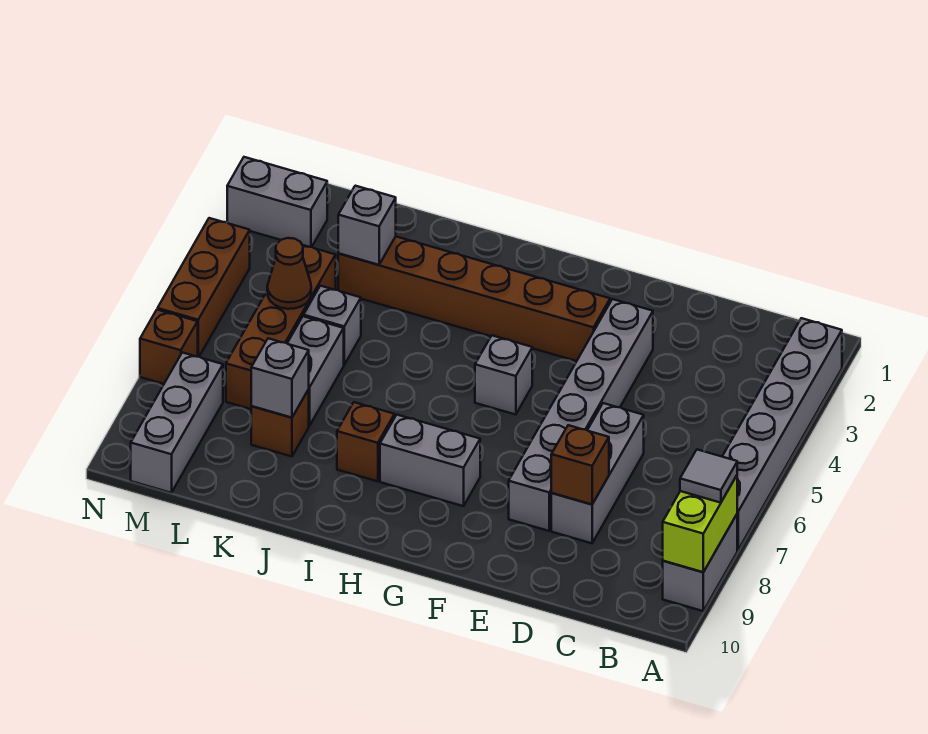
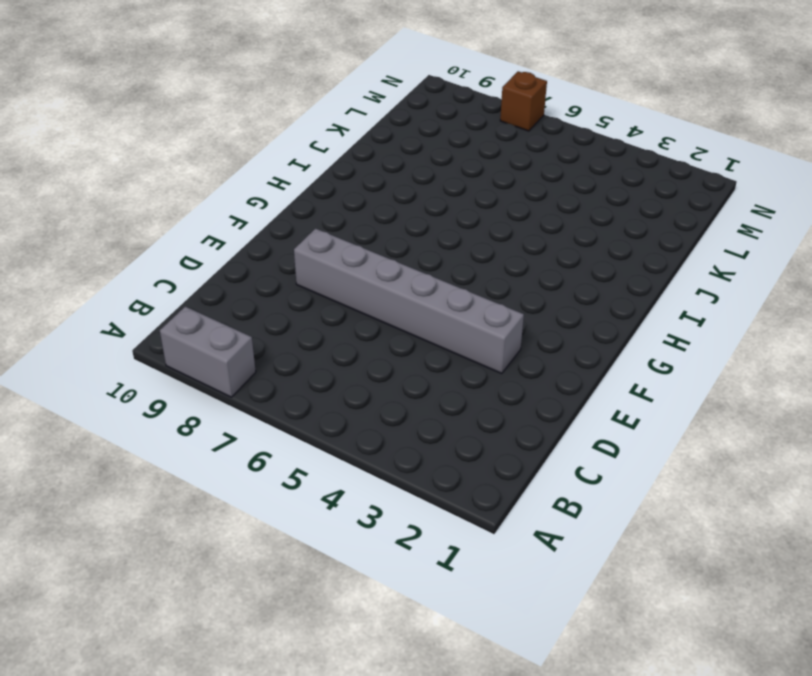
none -> grey 1x6 brick [722,318,842,550]
none -> grey 1x3 brick [551,403,644,543]
none -> brown 1x6 brick [338,237,610,361]

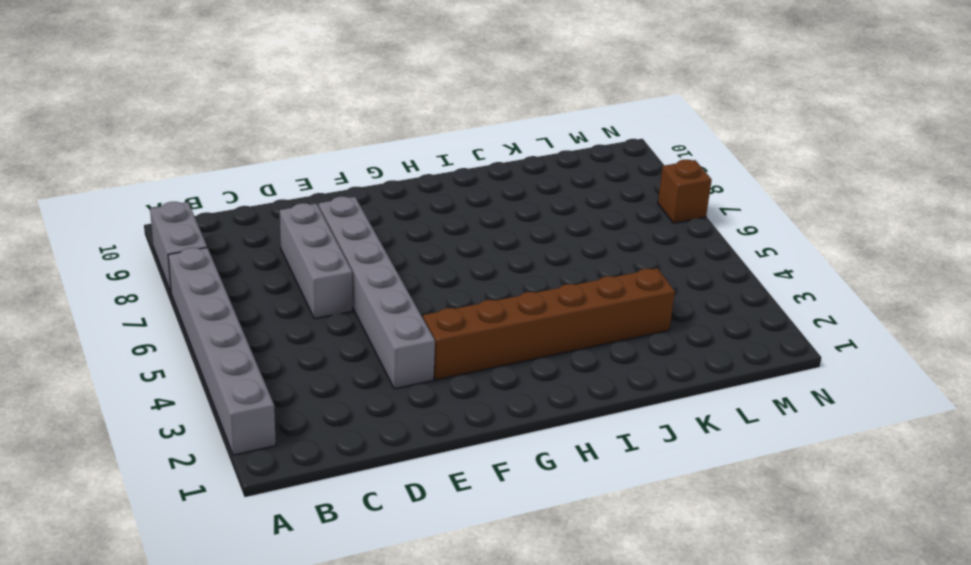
none -> grey 1x1 brick [475,335,532,415]
none -> grey 1x2 brick [380,415,480,506]
none -> brown 1x1 brick [337,402,394,481]

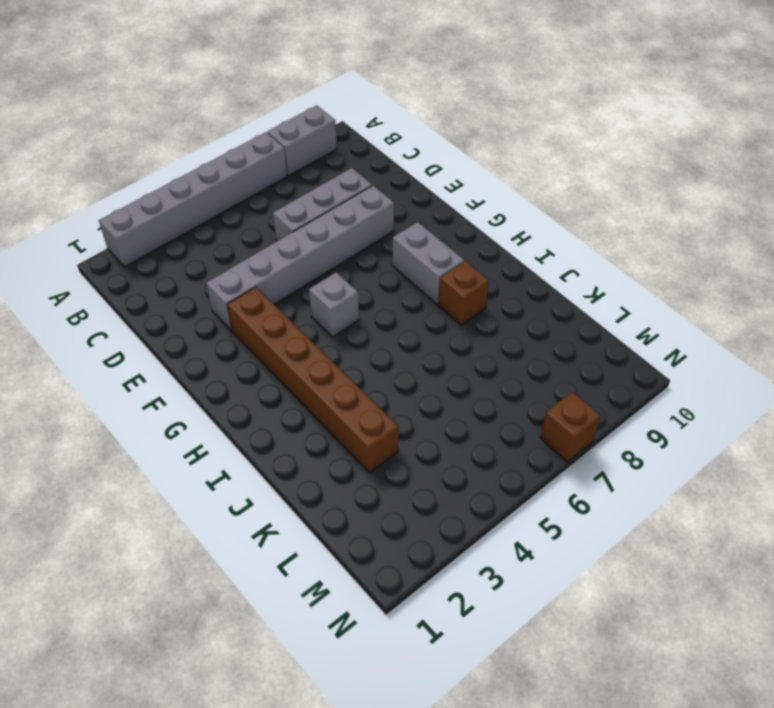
none -> grey 1x1 brick [304,286,361,365]
none -> grey 1x2 brick [287,316,344,426]
none -> brown 1x1 brick [251,390,309,457]

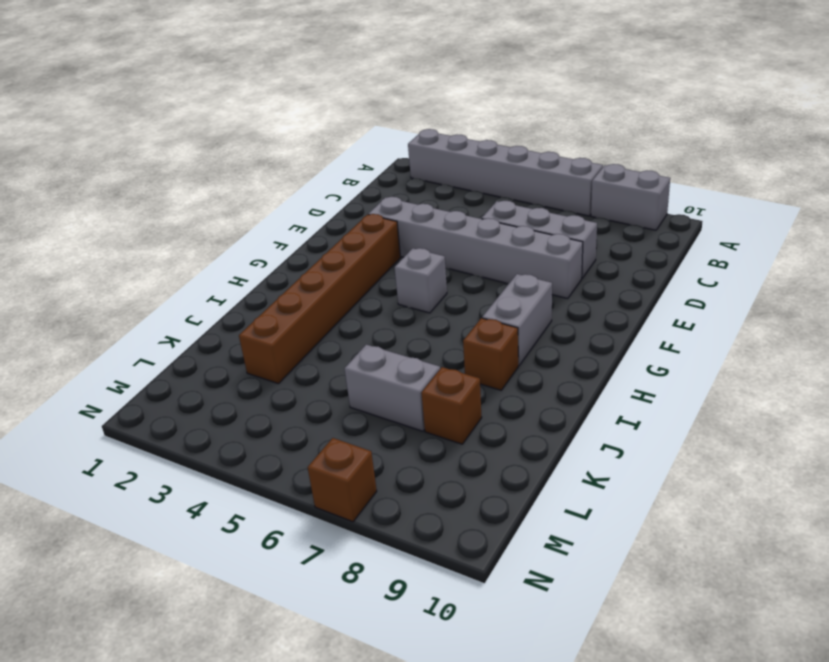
none -> grey 1x1 brick [304,286,361,365]
none -> brown 1x4 brick [226,245,336,409]
none -> grey 1x2 brick [227,157,327,247]

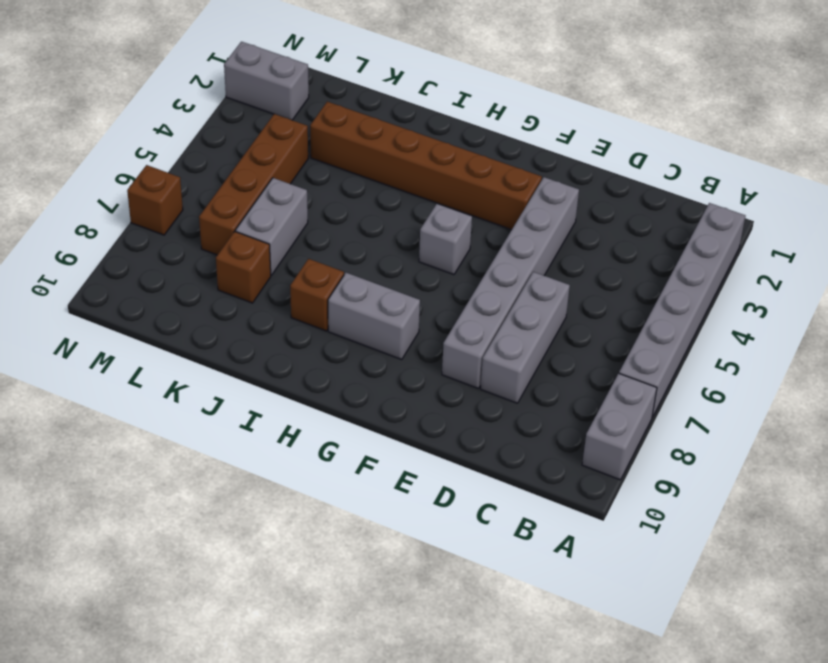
none -> grey 1x1 brick [304,286,361,365]
none -> grey 1x3 brick [131,353,223,493]
none -> brown 1x3 brick [158,218,250,357]

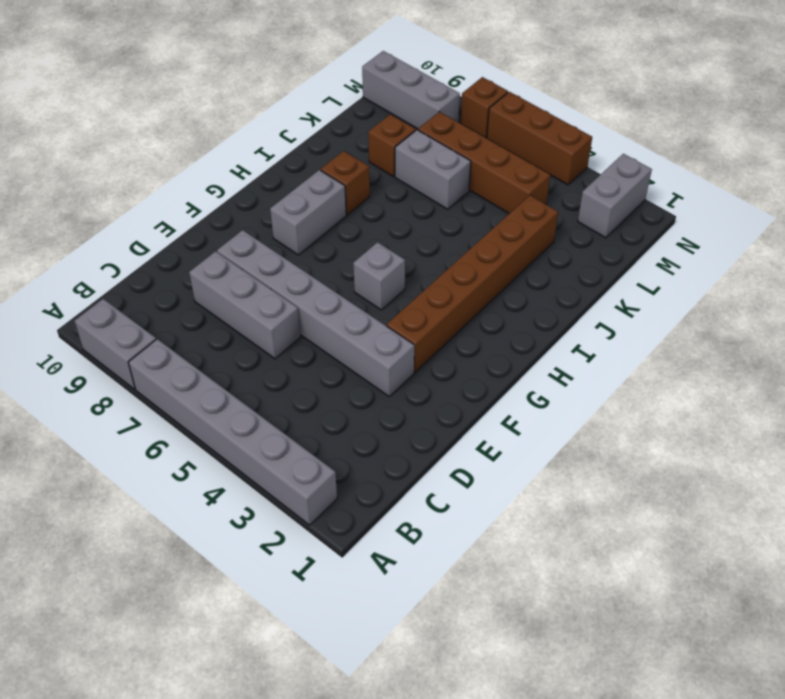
none -> grey 1x1 brick [304,286,361,365]
none -> lime 1x2 brick [663,476,737,572]
none -> brown 1x1 brick [551,425,609,504]

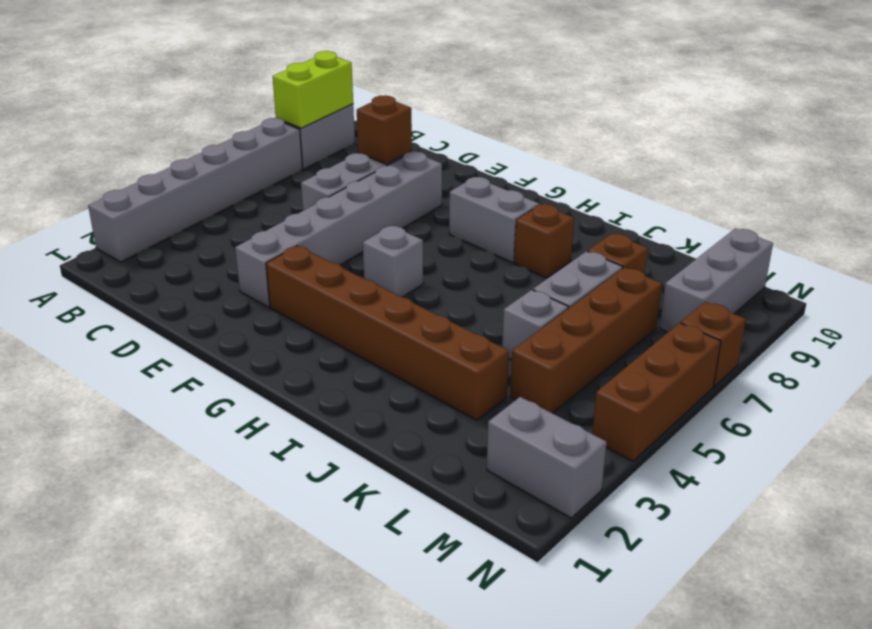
none -> grey 1x1 brick [338,186,396,265]
none -> grey 1x1 brick [251,338,309,418]
none -> brown 1x1 cone [267,238,311,309]

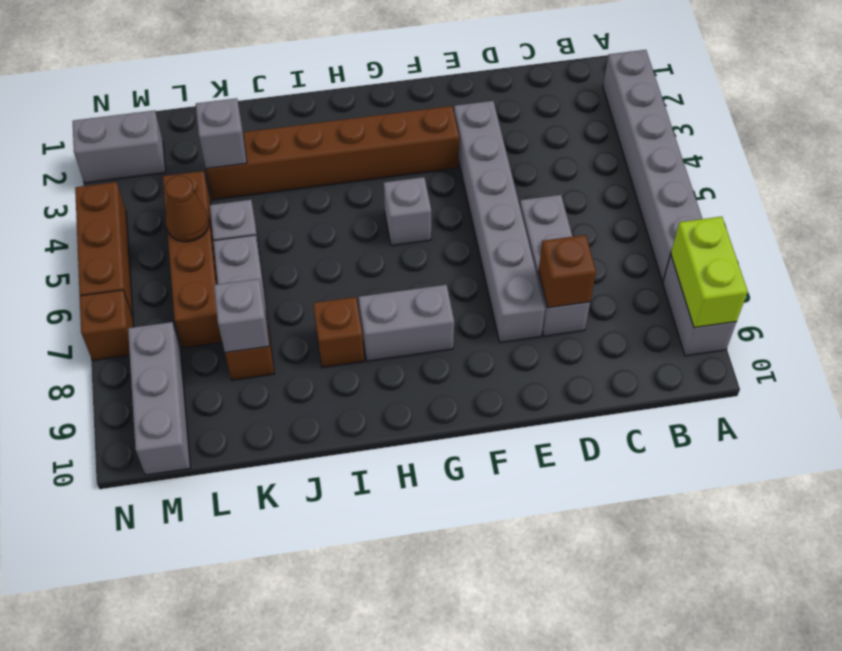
none -> grey 1x1 tile [680,450,737,503]

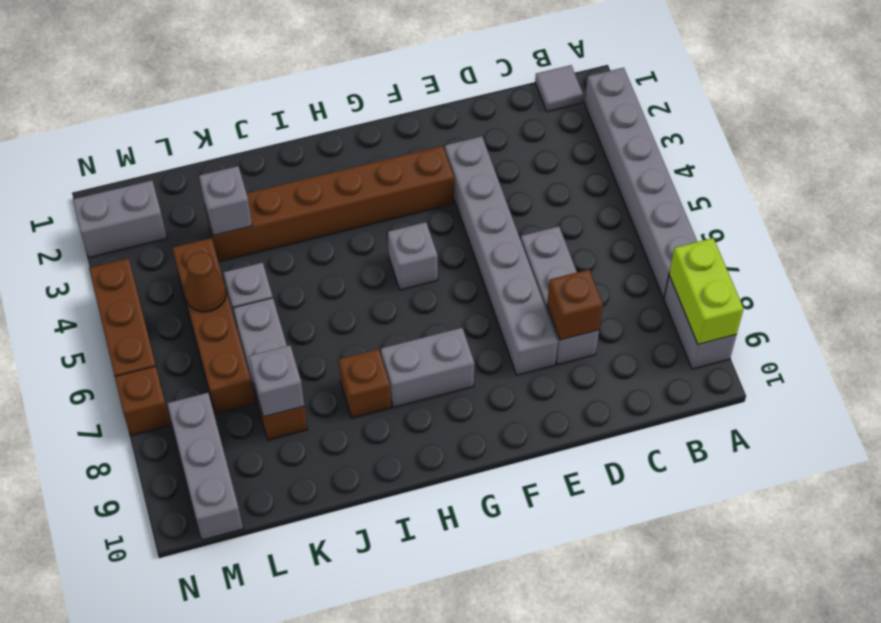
grey 1x1 tile [535,65,583,112] -> grey 1x1 tile moved to [680,450,737,503]

